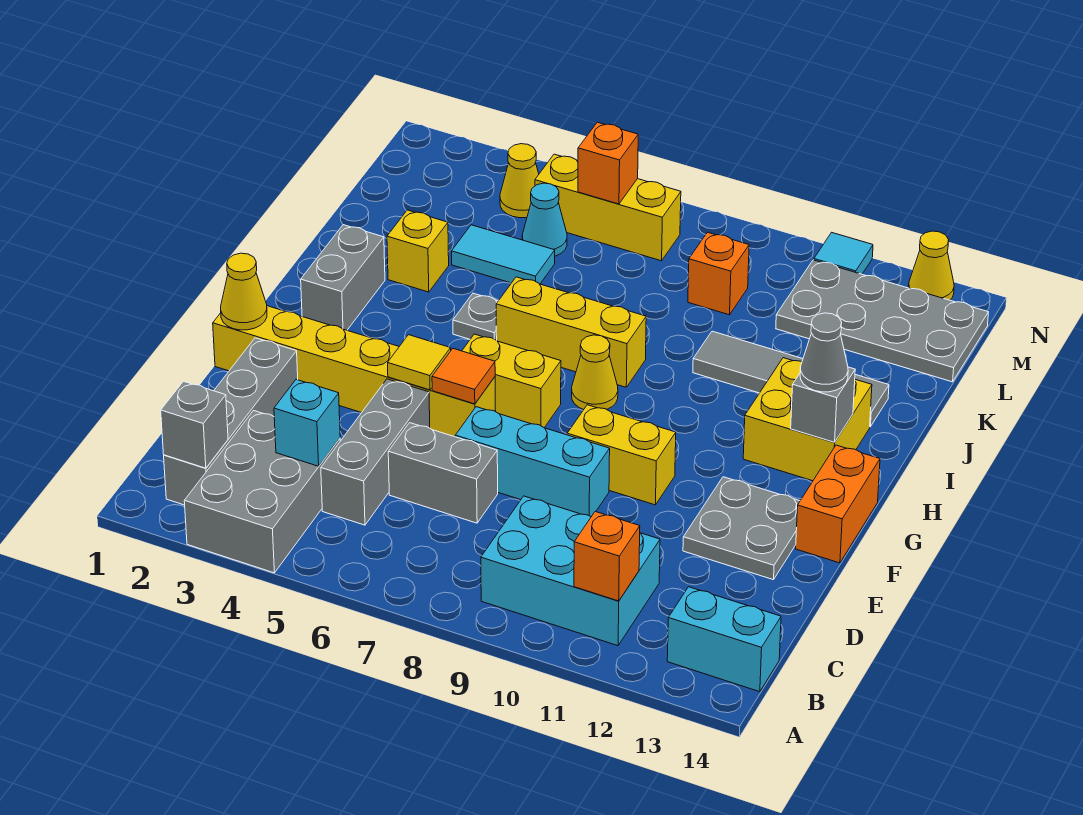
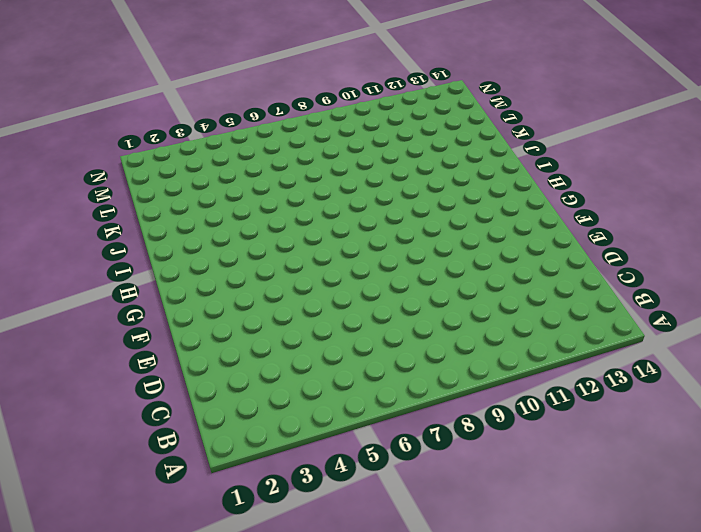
none -> grey 2x3 brick [184,411,340,573]
none -> grey 1x4 brick [164,338,298,505]
none -> cyan 2x3 brick [481,496,660,646]
none -> cyan 1x2 brick [667,587,781,692]

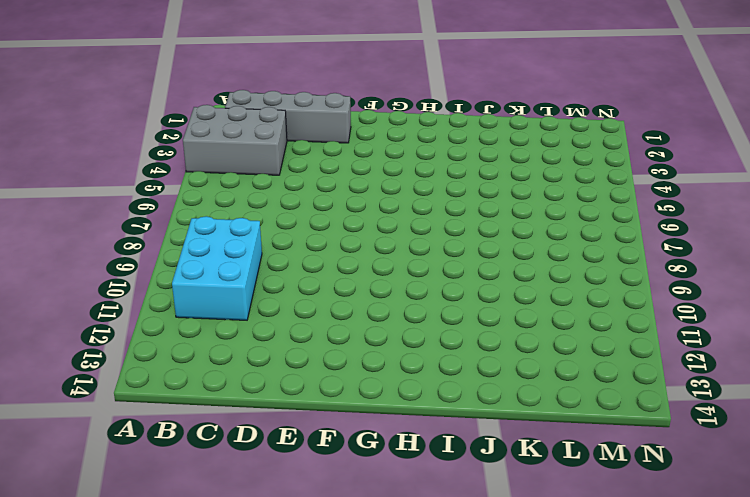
none -> cyan 1x2 brick [667,587,781,692]
none -> grey 1x3 brick [321,379,430,525]
none -> grey 1x2 brick [388,423,498,523]
none -> cyan 1x3 brick [455,407,610,517]

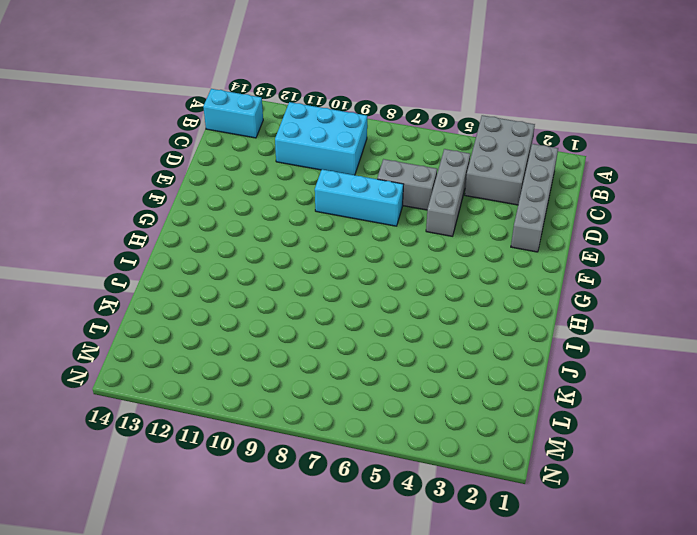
none -> grey 2x2 plate [683,477,800,580]
none -> yellow 1x6 brick [213,306,496,437]
none -> yellow 1x2 brick [567,405,676,505]
none -> orange 1x2 brick [796,445,880,563]

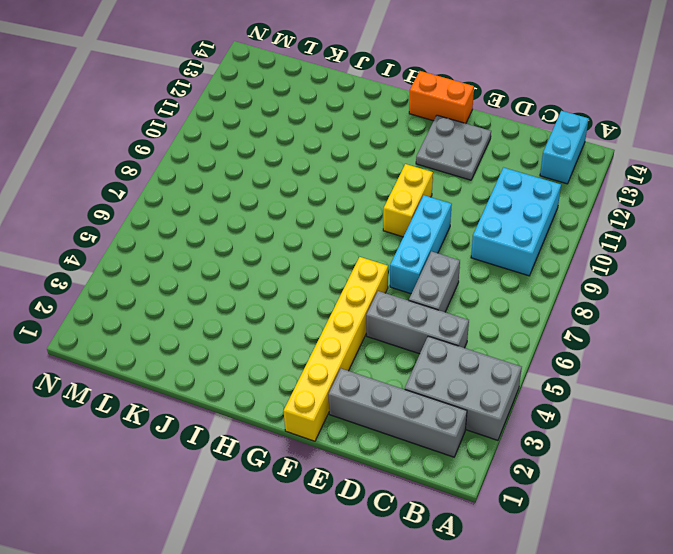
none -> yellow 1x2 brick [462,334,561,428]
none -> grey 1x2 brick [301,225,385,330]
none -> yellow 1x1 cone [572,335,618,410]
none -> yellow 2x2 brick [743,358,872,481]

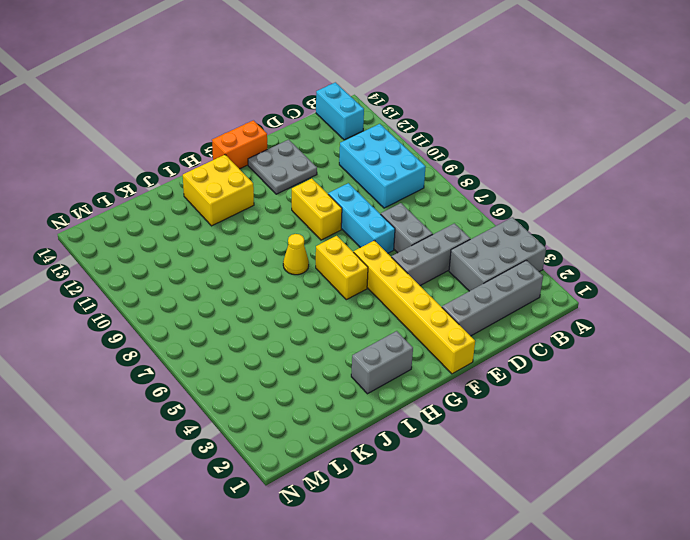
none -> grey 1x1 plate [453,293,498,340]
none -> yellow 1x3 brick [496,277,646,387]
none -> yellow 1x1 brick [387,210,449,292]
none -> grey 1x4 tile [693,331,889,427]

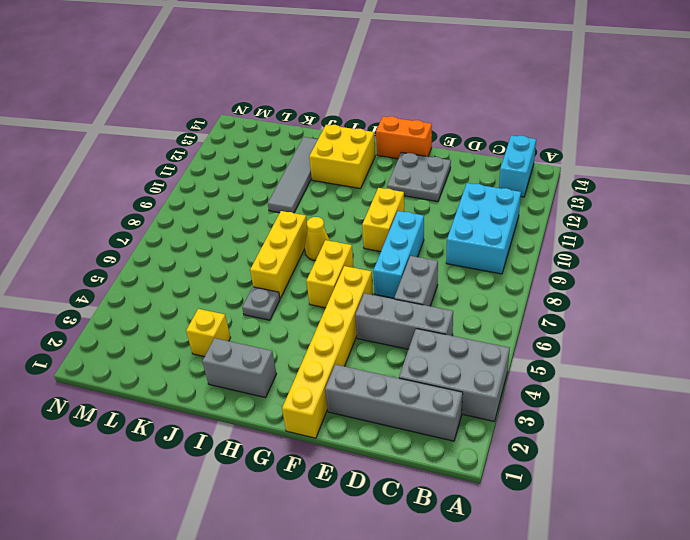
none -> cyan 1x2 tile [451,225,555,284]
none -> cyan 1x1 cone [522,183,567,256]
none -> orange 1x1 brick [688,232,749,315]
none -> grey 2x4 plate [776,260,989,382]

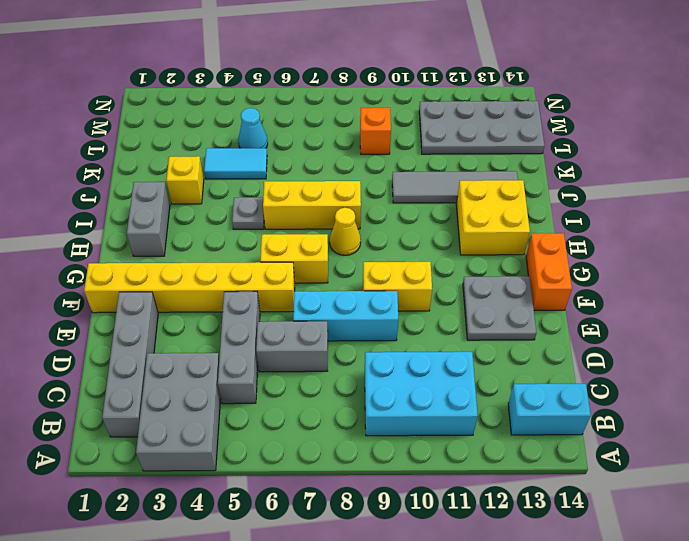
none -> yellow 1x1 cone [500,144,539,218]
none -> yellow 1x3 brick [535,154,681,261]
none -> cyan 1x1 tile [814,232,873,274]
none -> yellow 1x1 cone [909,231,954,300]

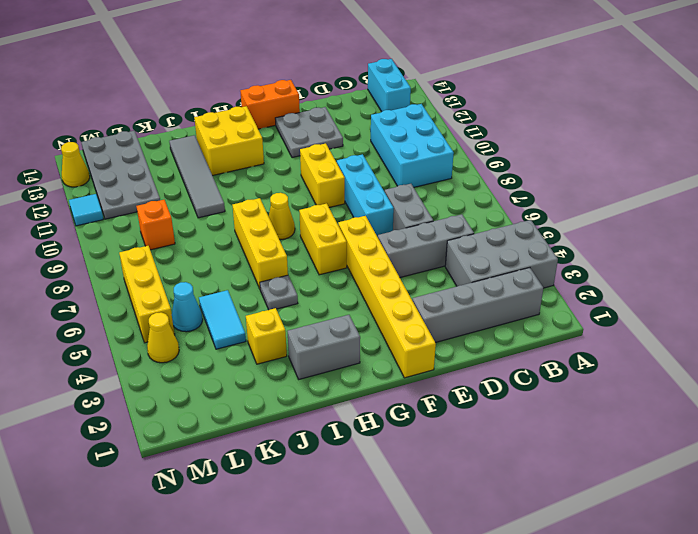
none -> grey 1x1 brick [161,381,228,468]
none -> orange 1x1 brick [574,512,640,601]
none -> cyan 1x1 brick [274,380,340,466]
none -> yellow 1x1 cone [221,253,267,330]

